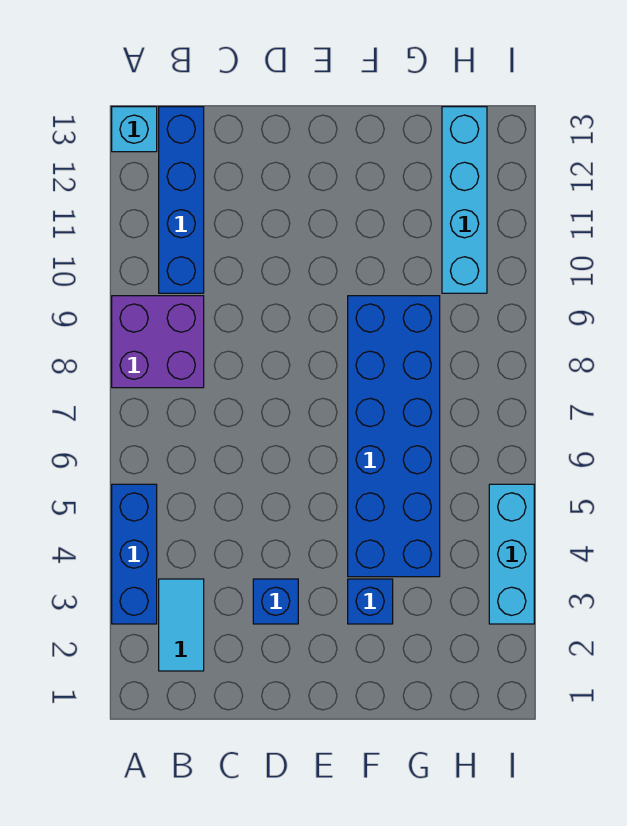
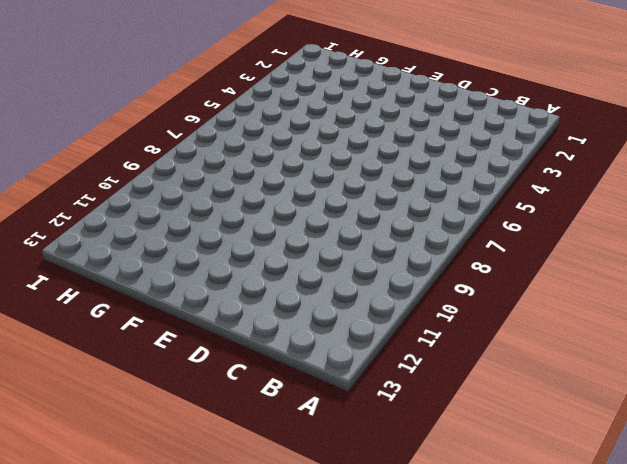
none -> blue 1x3 brick [112,484,157,624]
none -> purple 2x2 brick [112,296,204,388]

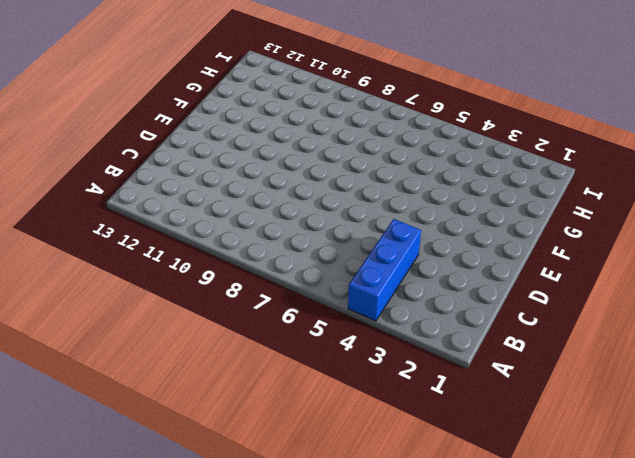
blue 1x3 brick [348,219,421,321] -> blue 1x3 brick turned to [112,484,157,624]
none -> purple 2x2 brick [112,296,204,388]
none -> cyan 1x1 brick [112,107,157,152]

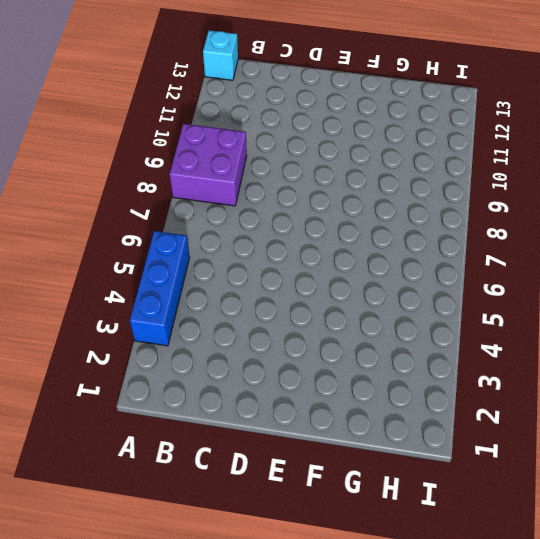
none -> cyan 1x2 tile [159,579,204,671]
none -> blue 1x4 brick [159,107,204,293]

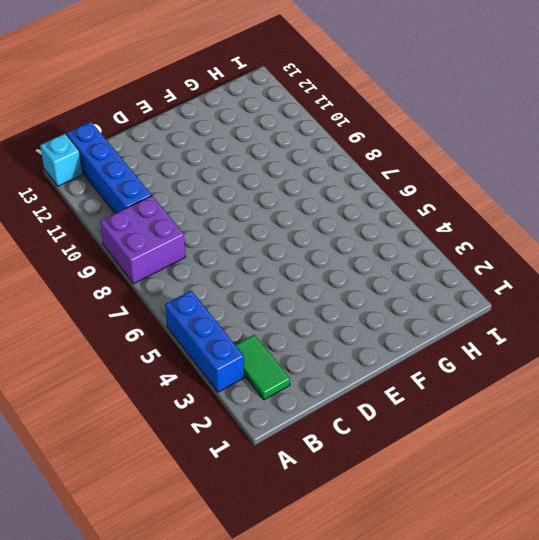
green 1x2 tile [236,335,290,400] -> cyan 1x2 tile [159,579,204,671]
none -> blue 1x1 brick [253,579,298,624]
none -> blue 1x1 brick [348,579,393,624]

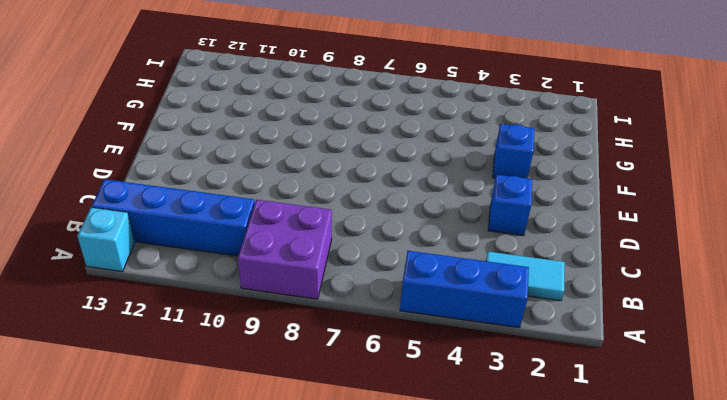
none -> blue 2x6 brick [348,296,440,577]
none -> cyan 1x4 brick [442,107,487,293]

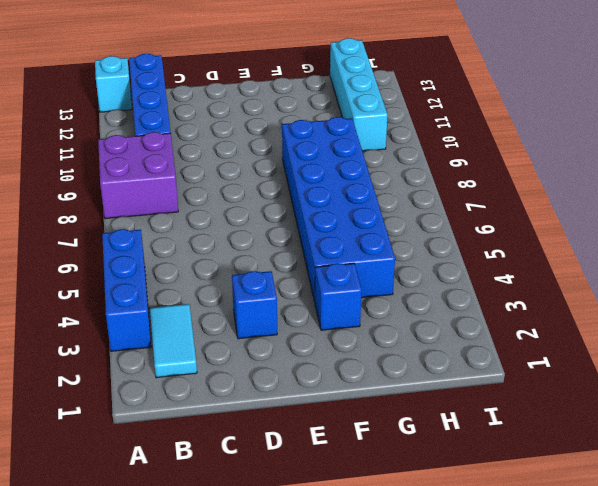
none -> cyan 1x3 brick [489,484,534,624]

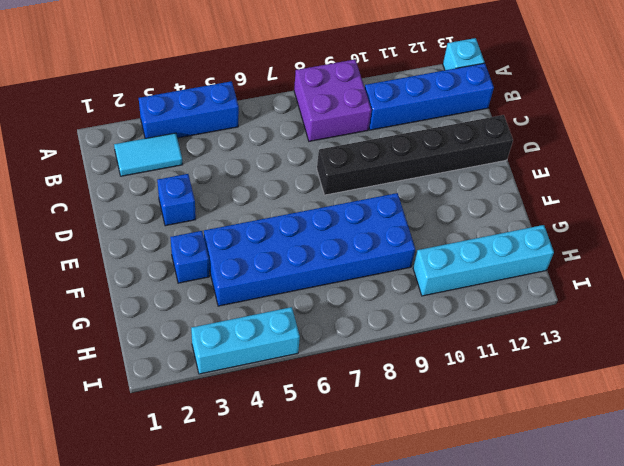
black 1x6 brick [317,115,513,195] -> none

